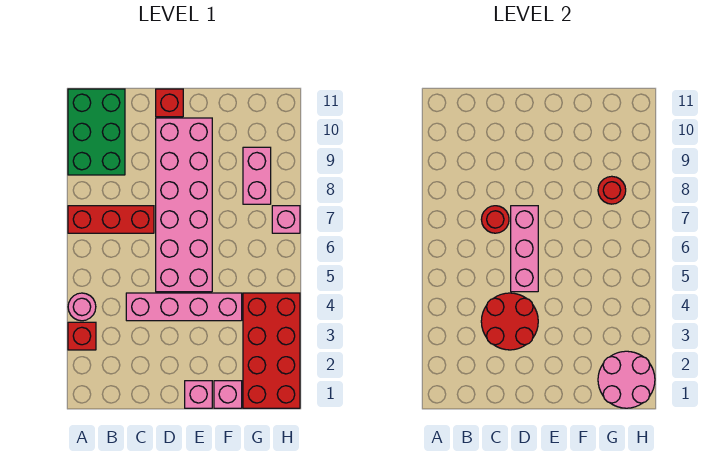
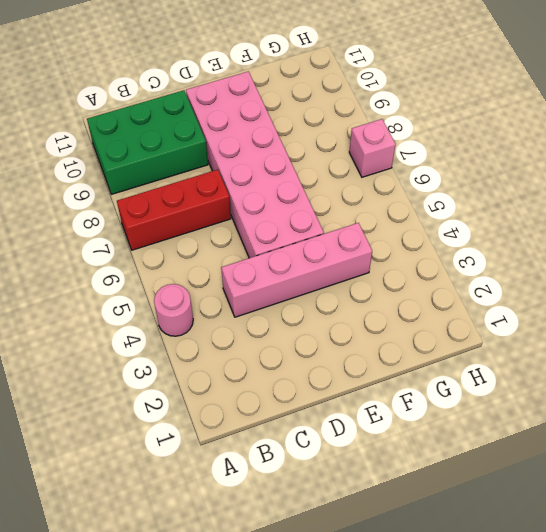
green 2x3 brick [87,90,208,194] -> green 2x3 brick turned to [68,89,125,175]
none -> red 1x1 brick [68,322,96,350]
none -> red 1x1 brick [156,89,183,117]
none -> pink 1x1 brick [185,381,212,408]

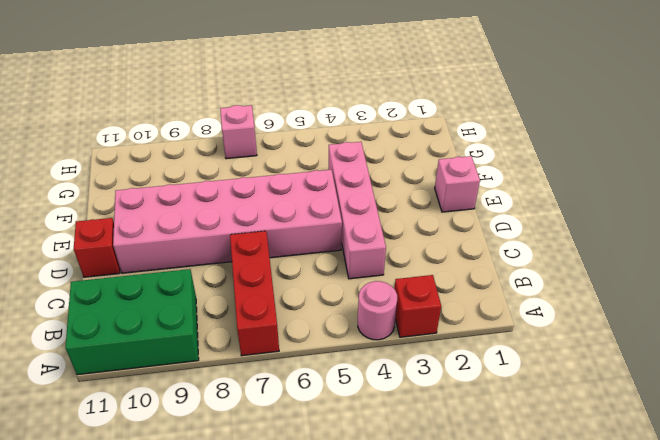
none -> pink 1x1 brick [214,381,242,408]
none -> red 2x4 brick [243,293,300,408]
none -> pink 1x2 brick [243,147,271,204]

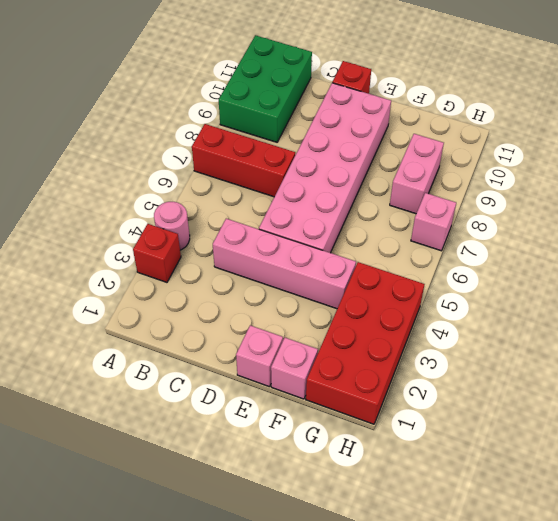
none -> red 2x2 round brick [481,293,538,350]
none -> red 1x1 round brick [481,206,509,233]
none -> pink 1x3 brick [511,206,538,292]

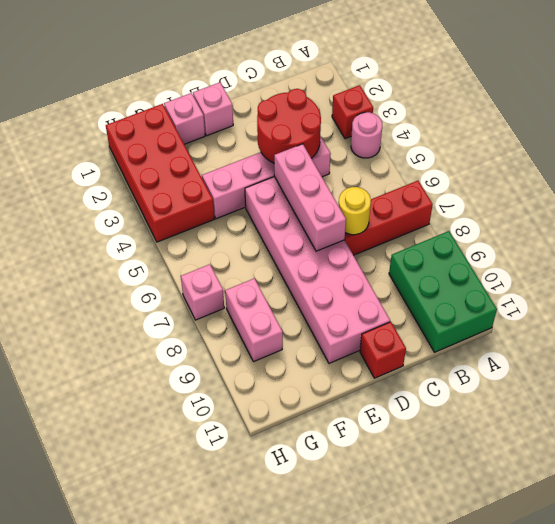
yellow 1x1 round brick [339,187,371,235] -> red 1x1 round brick [481,206,509,233]
none -> pink 2x2 round brick [598,351,655,408]
none -> red 1x1 round brick [598,176,626,204]

